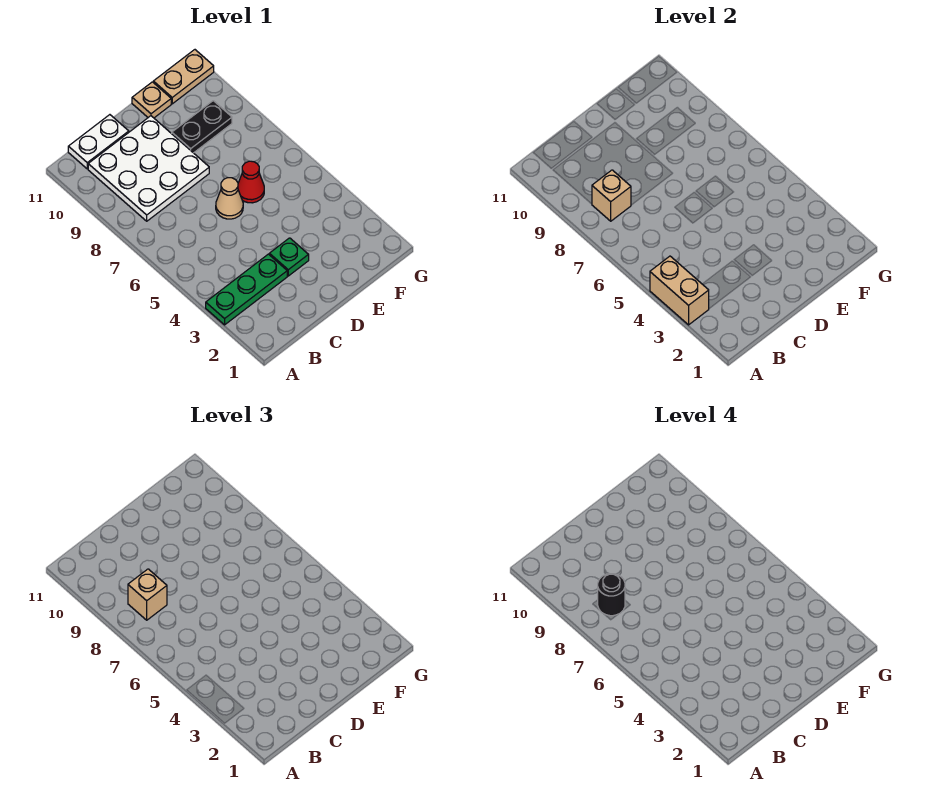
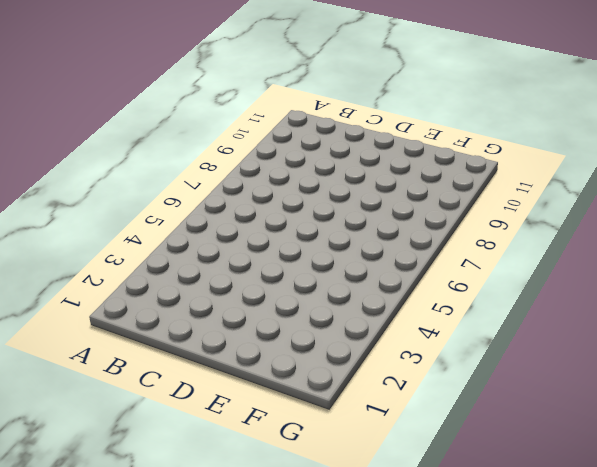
none -> green 1x3 plate [206,254,287,325]
none -> white 3x3 plate [88,116,209,221]
none -> white 1x2 plate [68,115,129,169]

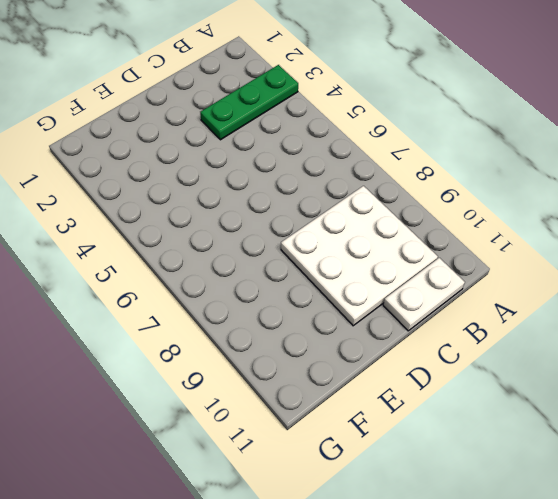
none -> green 1x1 plate [269,238,309,276]
none -> tan 1x1 cone [216,178,243,219]
none -> red 1x1 cone [238,161,264,203]

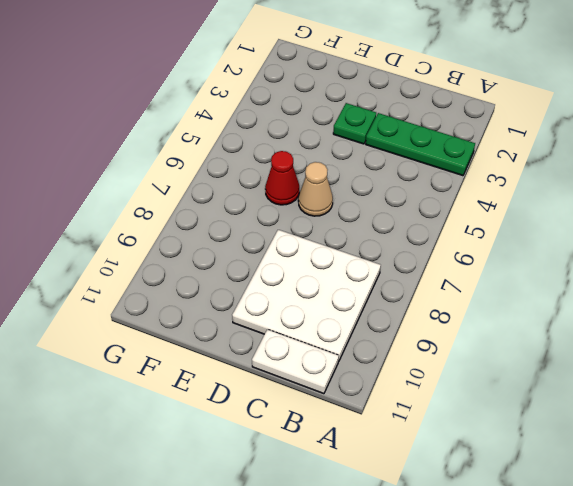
none -> black 1x2 plate [172,101,232,153]
none -> tan 1x1 plate [132,82,171,118]
none -> tan 1x2 plate [153,50,214,104]

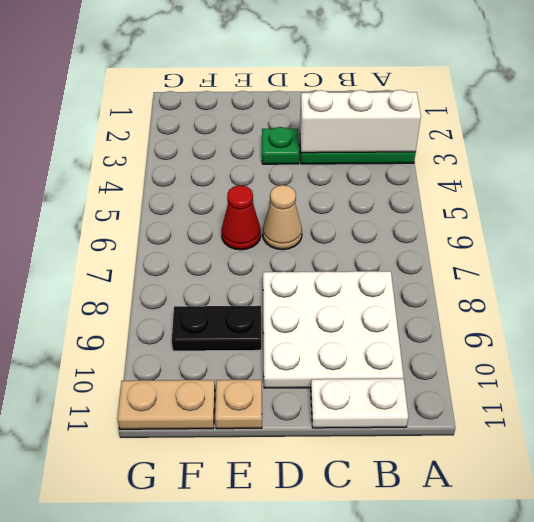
white 1x3 brick [300,90,421,153] -> tan 1x2 brick [650,256,709,325]
none -> tan 1x1 brick [592,170,631,221]
none -> tan 1x1 brick [128,569,167,620]
none -> black 1x1 round brick [598,574,625,616]

